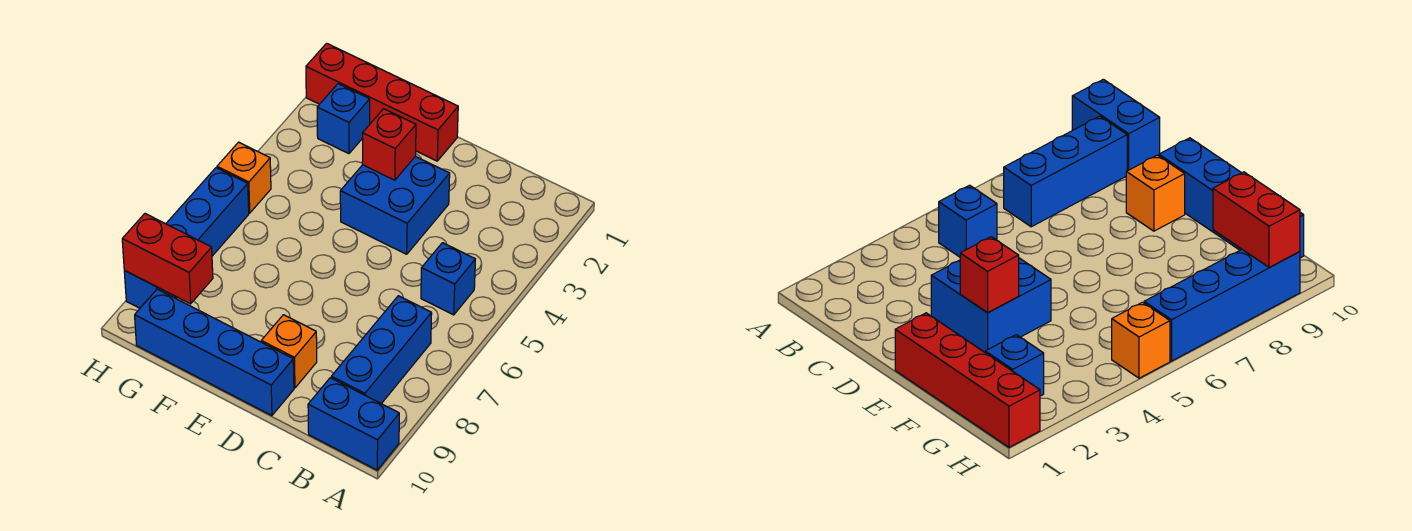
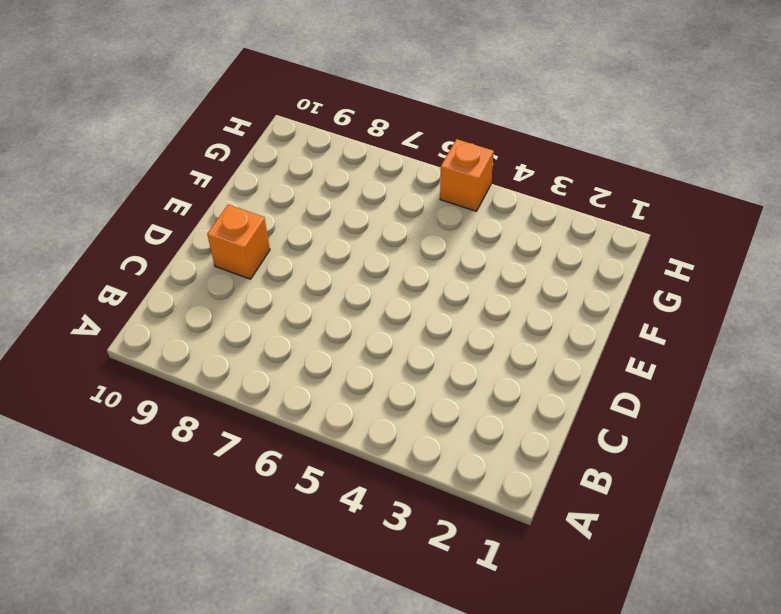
none -> blue 1x2 brick [308,378,399,470]
none -> blue 1x1 brick [421,243,475,315]
none -> blue 1x3 brick [331,296,432,404]

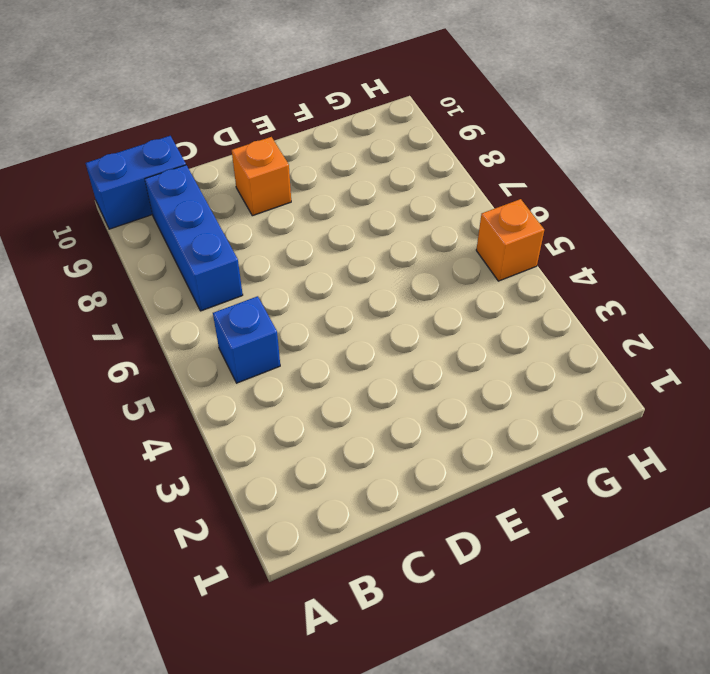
none -> blue 2x2 brick [340,156,450,254]
none -> blue 1x4 brick [135,289,294,416]
none -> red 1x4 brick [306,43,458,161]

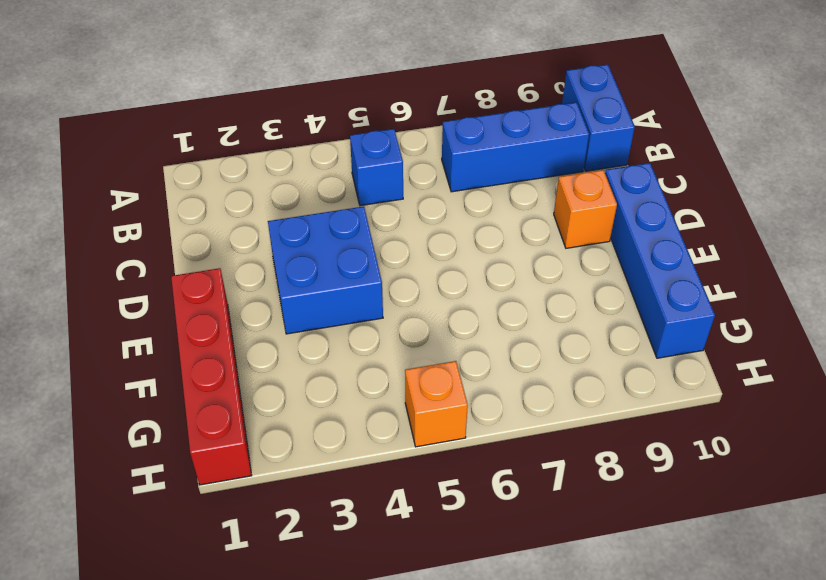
none -> blue 1x1 brick [317,84,370,154]
none -> blue 1x4 brick [124,168,249,308]
none -> red 1x1 brick [362,109,416,180]

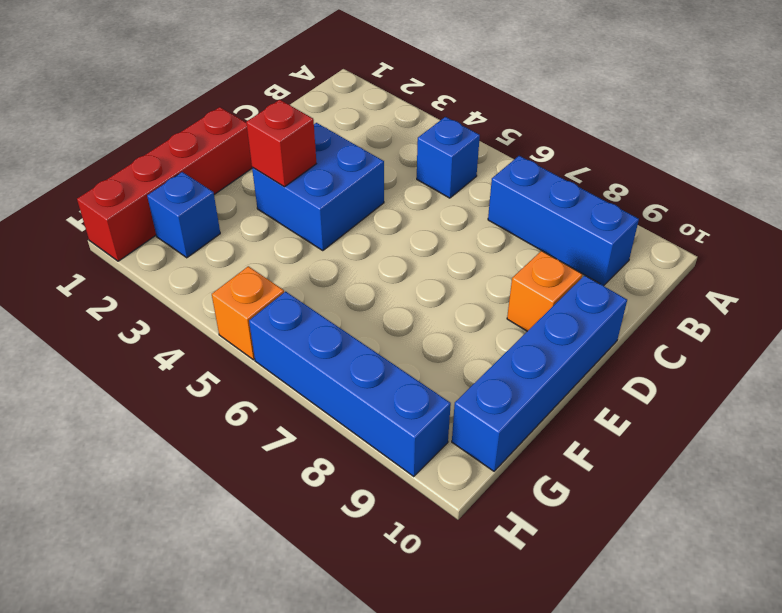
none -> blue 1x2 brick [308,378,399,470]
none -> red 1x2 brick [122,214,213,304]

